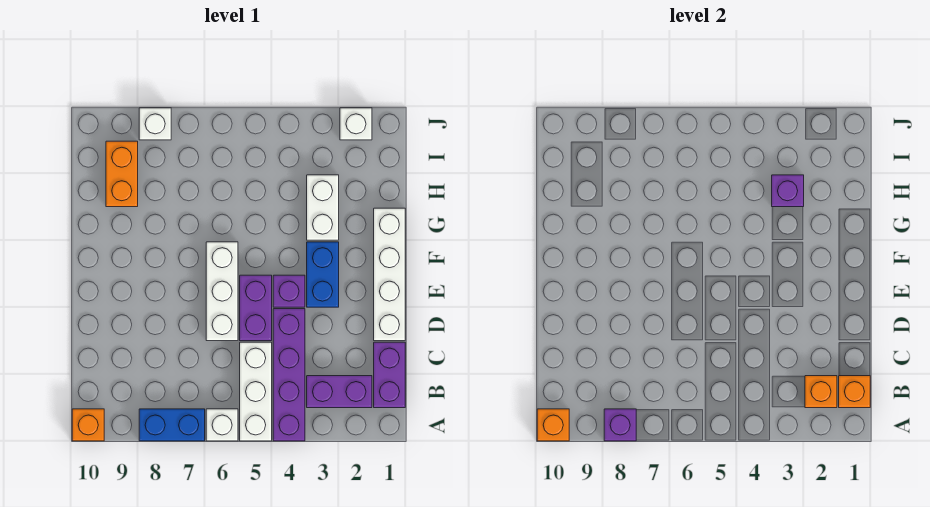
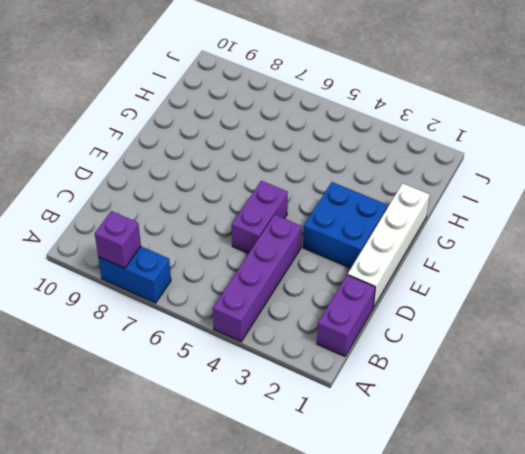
blue 2x2 brick [303,182,388,268] -> blue 1x2 brick [307,242,339,307]
none -> white 1x3 brick [240,342,272,441]
none -> white 1x1 brick [206,409,238,441]
none -> orange 1x1 brick [72,409,104,441]

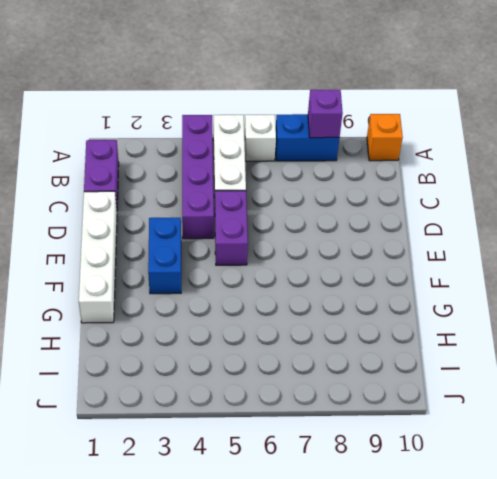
none -> purple 1x2 brick [307,376,372,408]
none -> white 1x3 brick [206,242,238,341]
none -> purple 1x1 brick [273,275,305,307]

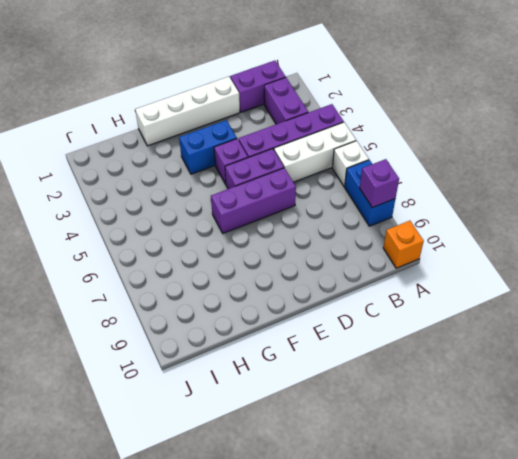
purple 1x3 brick [211,168,296,233] -> white 1x3 brick [206,242,238,341]
none -> white 1x2 brick [307,175,339,240]
none -> orange 1x2 brick [106,141,138,207]
none -> white 1x1 brick [340,108,372,140]

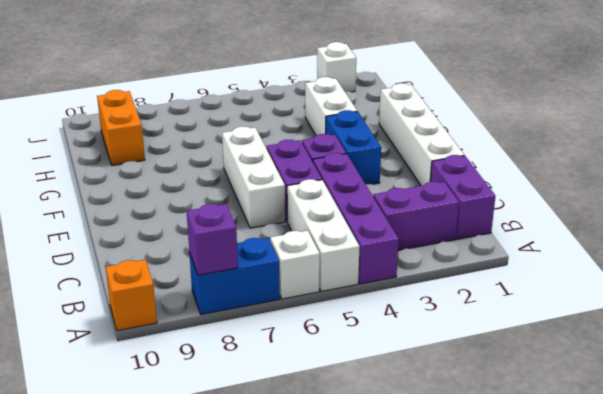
none -> white 1x1 brick [139,108,171,140]
none -> orange 1x1 brick [537,409,569,441]
none -> orange 1x1 brick [839,376,870,408]

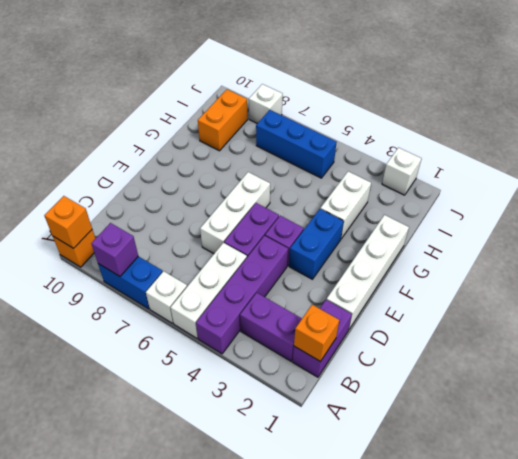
blue 1x3 brick [256,110,337,178] -> none
none -> orange 1x1 brick [805,376,837,408]
none -> purple 1x1 brick [772,175,804,207]

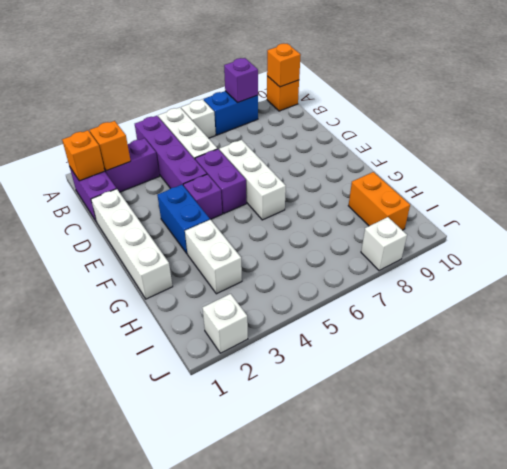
none -> purple 1x1 brick [772,175,804,207]

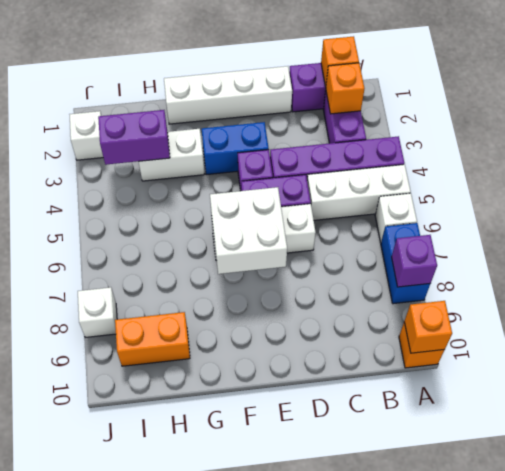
white 2x2 brick [210,187,287,274] -> none
purple 1x2 brick [98,110,170,165] -> purple 1x1 brick [772,175,804,207]

